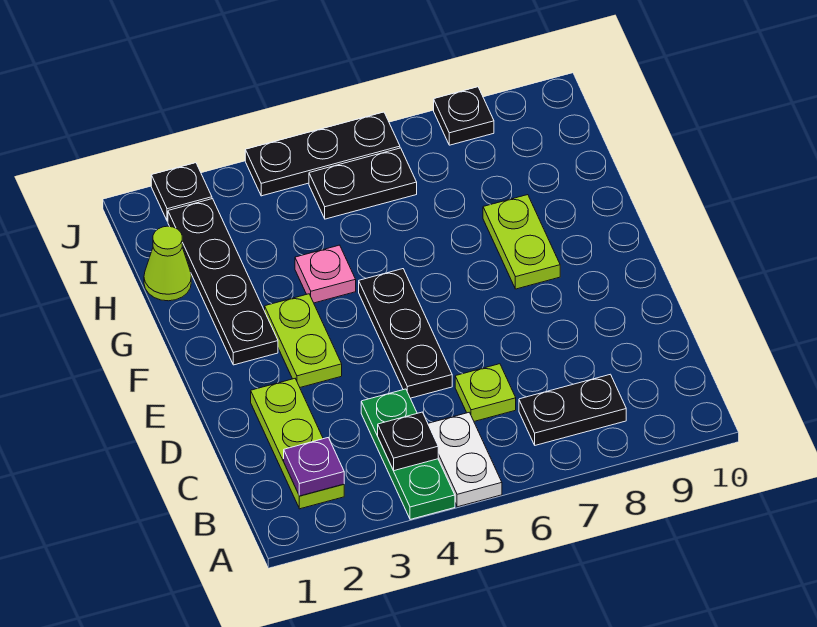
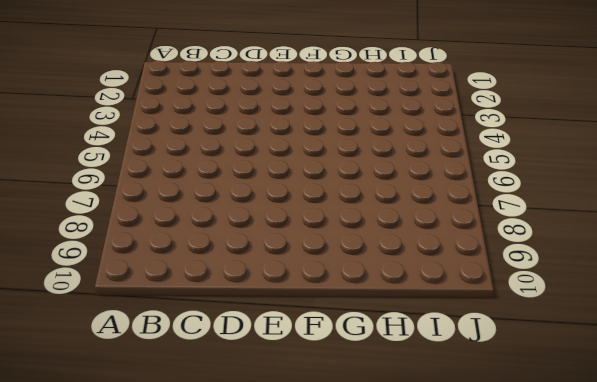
none -> green 1x3 plate [361,389,455,519]
none -> white 1x2 plate [428,412,502,507]
none -> lime 1x3 plate [251,379,344,509]

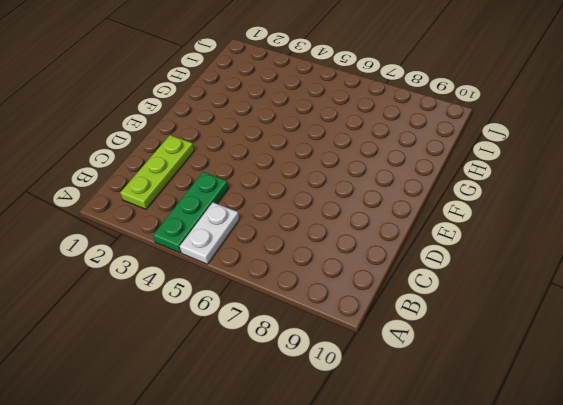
none -> black 1x2 plate [519,374,626,445]
none -> lime 1x1 plate [455,364,516,421]
none -> black 1x3 plate [359,269,452,398]

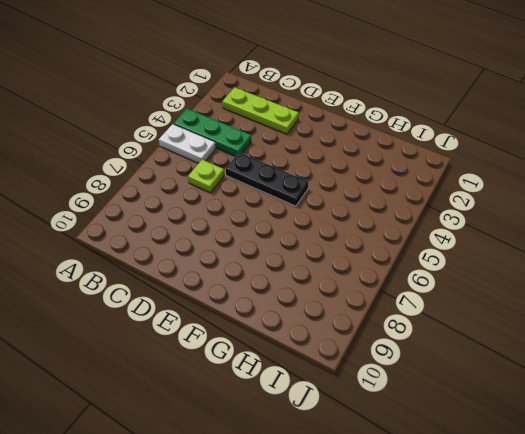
none -> black 1x2 plate [519,374,626,445]
none -> lime 1x2 plate [265,294,342,387]
none -> black 1x4 plate [168,199,278,365]

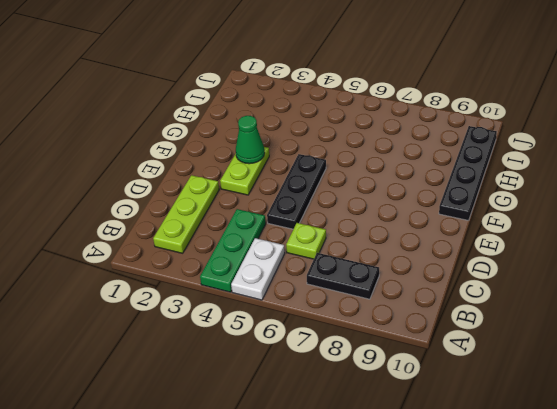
green 1x1 cone [236,116,265,164] -> none
black 1x4 plate [439,126,497,220] -> black 1x4 plate moved to [168,199,278,365]
none -> lime 1x2 plate [483,195,560,289]
none -> pink 1x1 plate [295,245,356,303]
none -> lime 1x1 cone [144,226,191,301]

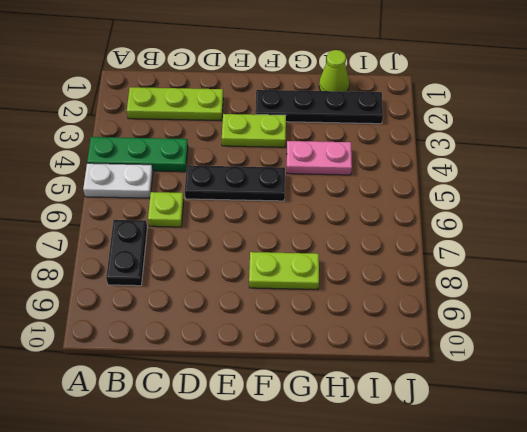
pink 1x2 plate [287,141,352,175] -> pink 1x1 plate [295,245,356,303]
none -> black 1x2 plate [309,148,417,219]
none -> black 1x1 plate [151,163,212,221]
none -> black 1x3 plate [245,112,400,196]

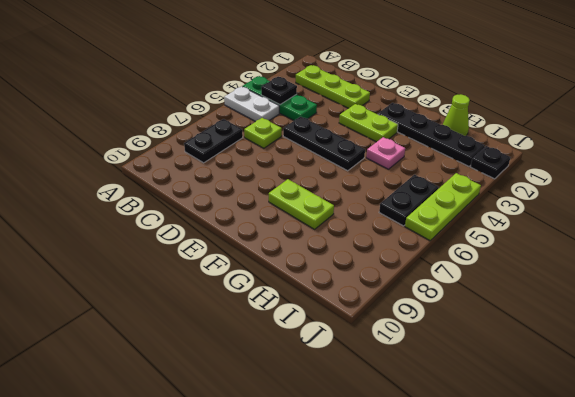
lime 1x3 plate [405,173,481,241] -> black 1x3 plate [245,112,400,196]
none -> black 1x1 plate [434,87,494,145]
none -> purple 1x1 plate [284,438,344,496]

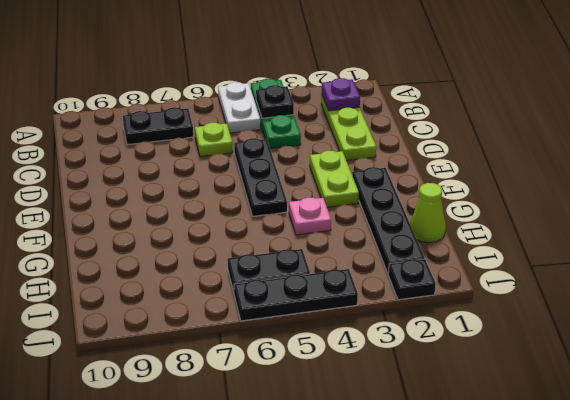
none -> lime 1x2 plate [483,195,560,289]
none -> black 1x1 plate [434,87,494,145]

